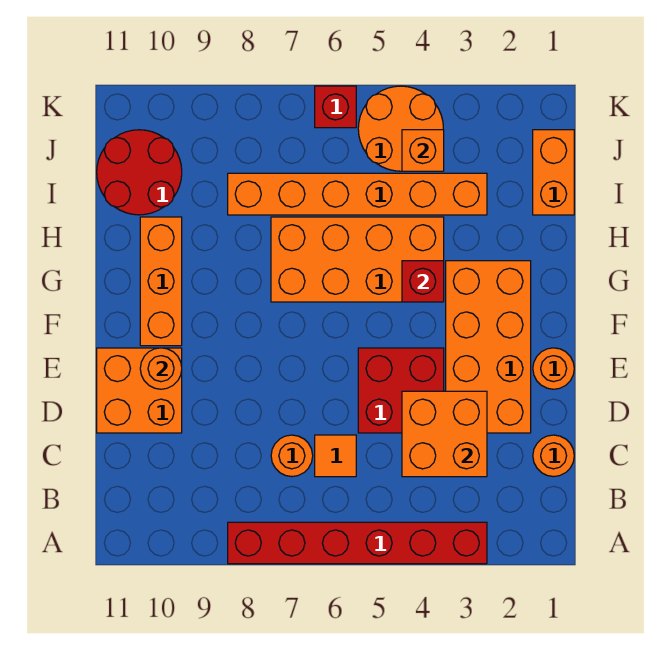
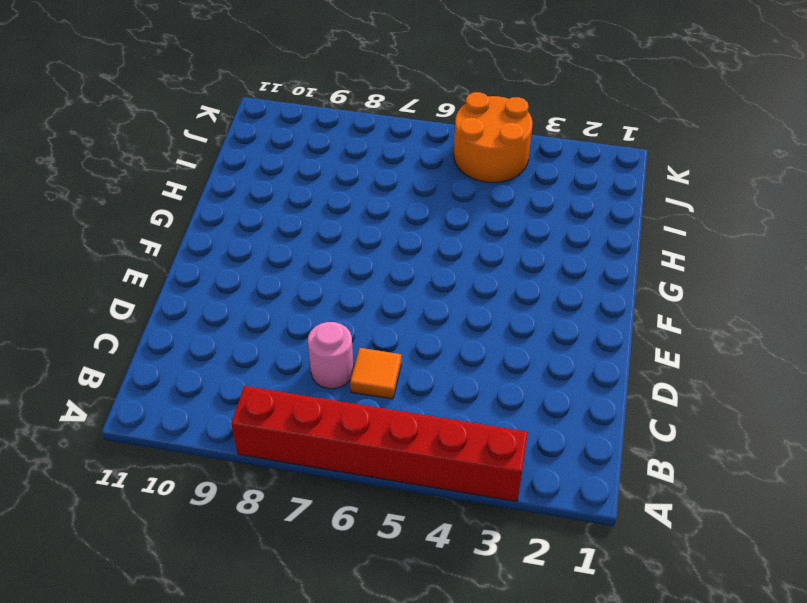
pink 1x1 round brick [308,322,354,389] -> orange 1x1 round brick [271,435,313,477]
none -> orange 1x1 round brick [533,435,574,477]
none -> orange 2x4 brick [446,261,531,433]
none -> red 2x2 brick [358,348,444,433]

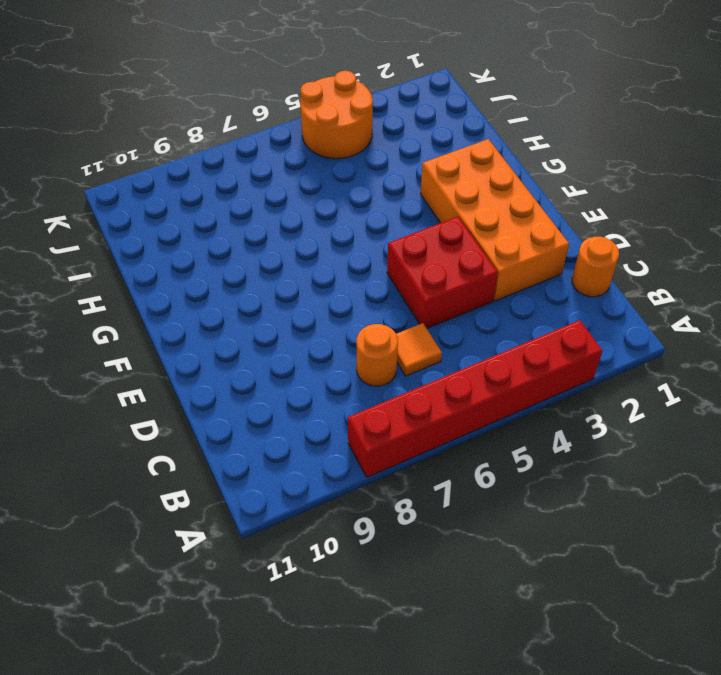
none -> orange 2x2 brick [97,348,182,433]
none -> orange 1x1 round brick [533,348,574,389]
none -> orange 1x3 brick [140,217,182,346]

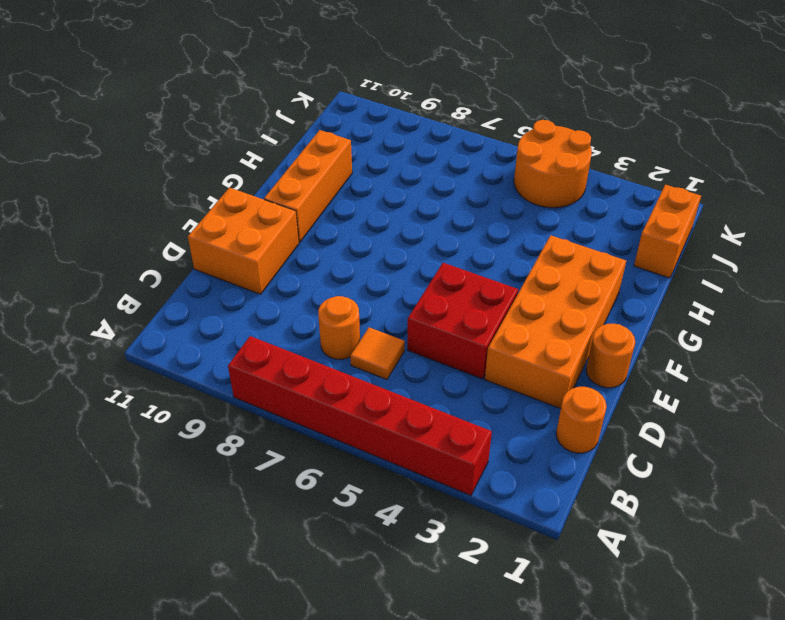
none -> orange 2x4 brick [271,217,444,302]
none -> orange 1x6 brick [228,173,487,215]
none -> red 2x2 round brick [97,130,182,215]

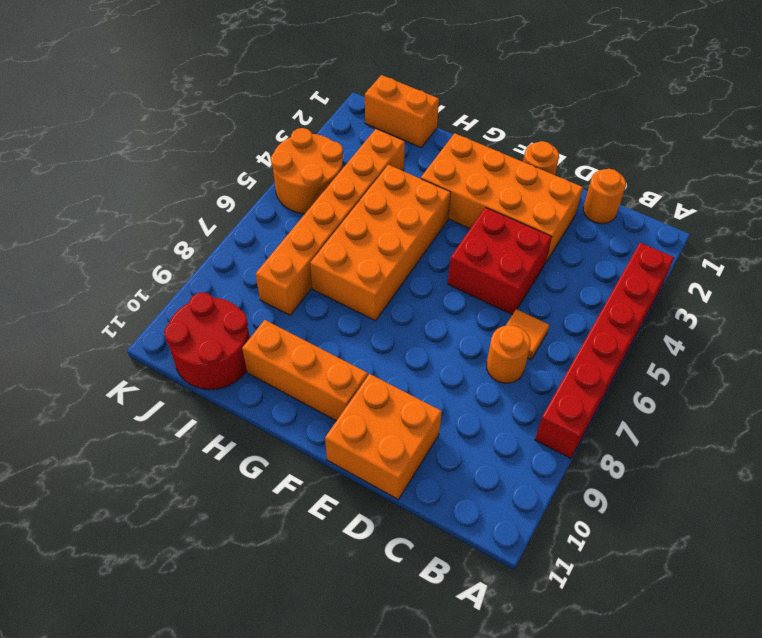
none -> red 1x1 brick [315,86,356,128]
none -> orange 2x2 brick [402,391,487,477]
none -> orange 1x1 round brick [140,348,182,389]

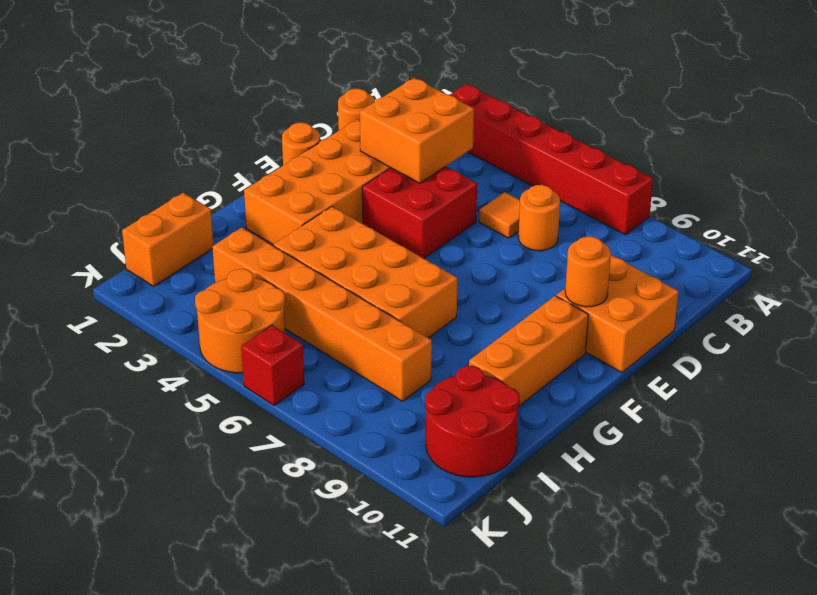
none -> red 1x1 brick [402,261,444,302]
none -> orange 1x1 brick [402,130,444,171]

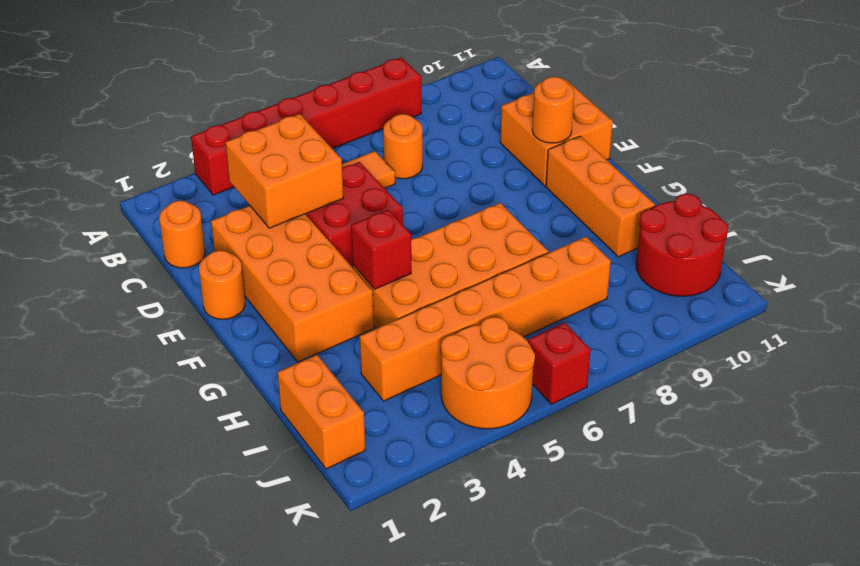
none -> orange 1x1 brick [402,130,444,171]

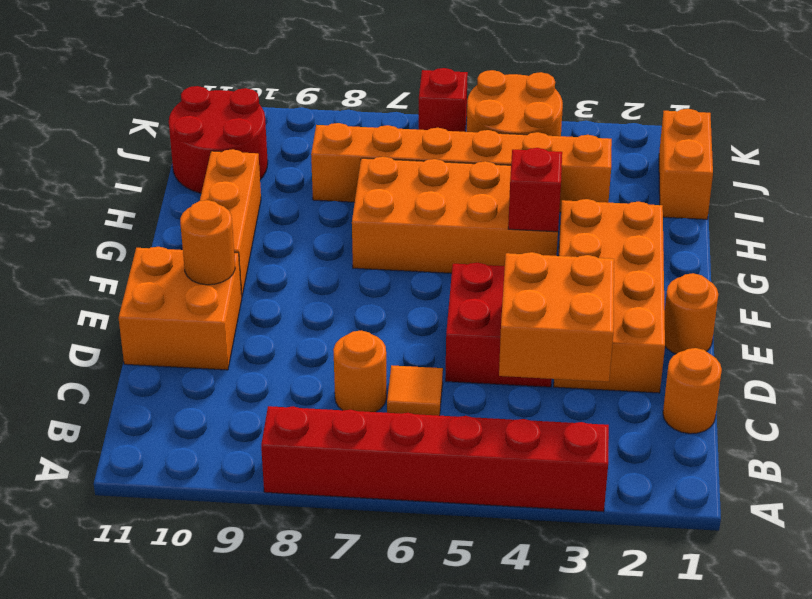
none -> orange 1x1 brick [402,130,444,171]

